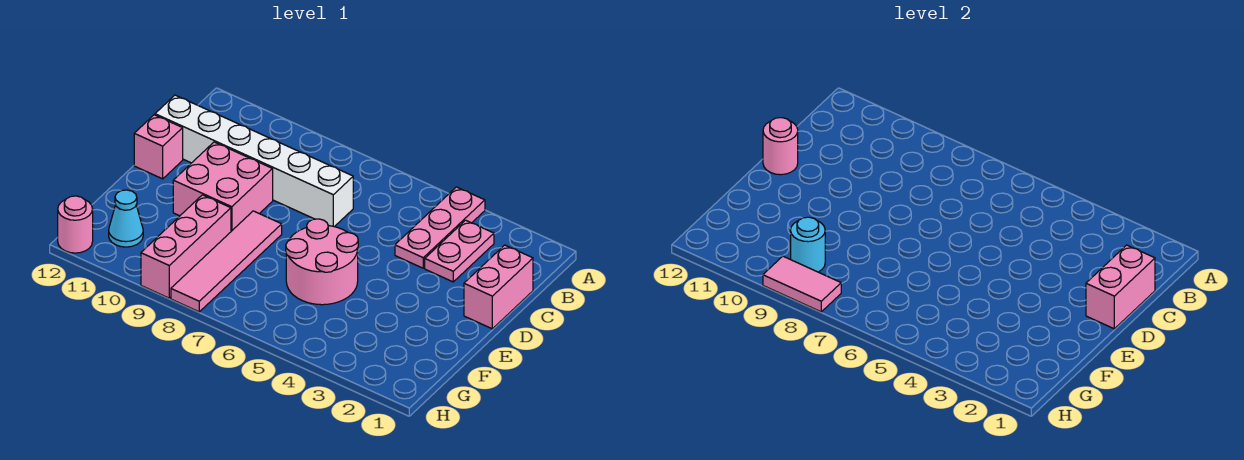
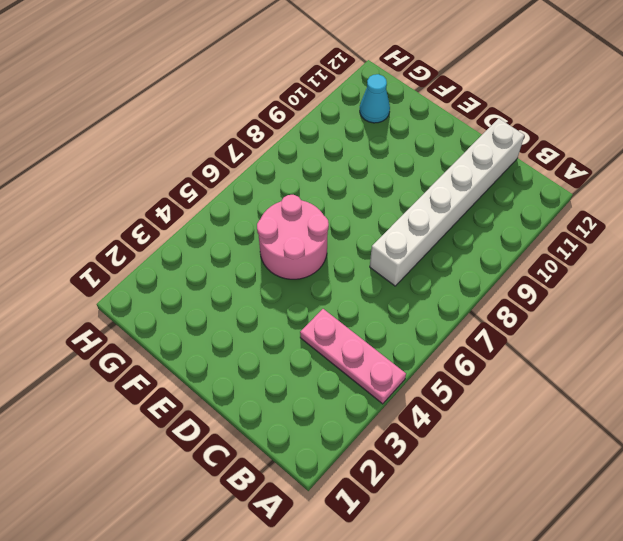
none -> pink 1x2 plate [425,220,494,282]
none -> pink 1x2 brick [464,245,533,329]
none -> pink 2x2 brick [173,142,273,231]

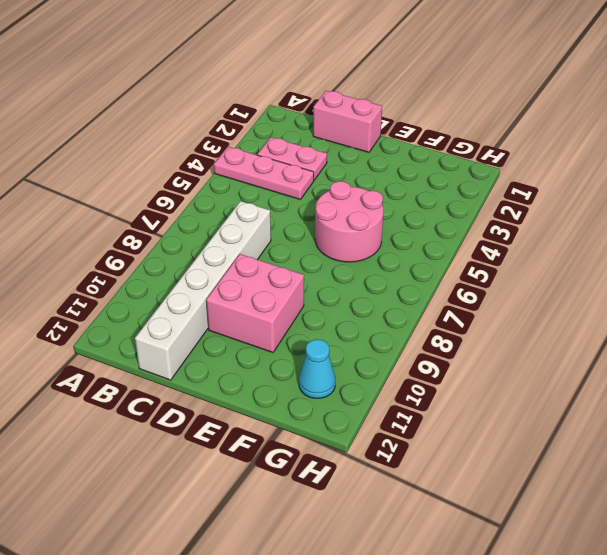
none -> pink 1x1 brick [134,115,183,179]
none -> pink 1x4 tile [171,211,282,312]
none -> pink 1x3 brick [141,195,231,298]

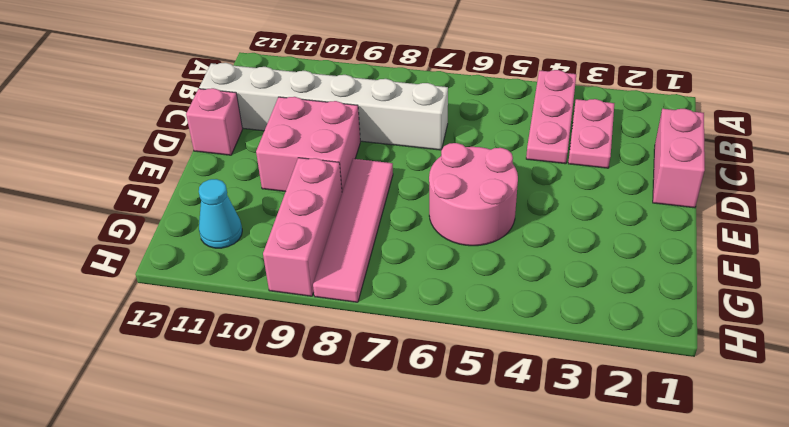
none -> pink 1x1 round brick [58,196,93,253]
none -> pink 1x2 brick [1086,245,1155,329]
none -> pink 1x1 round brick [763,118,798,175]

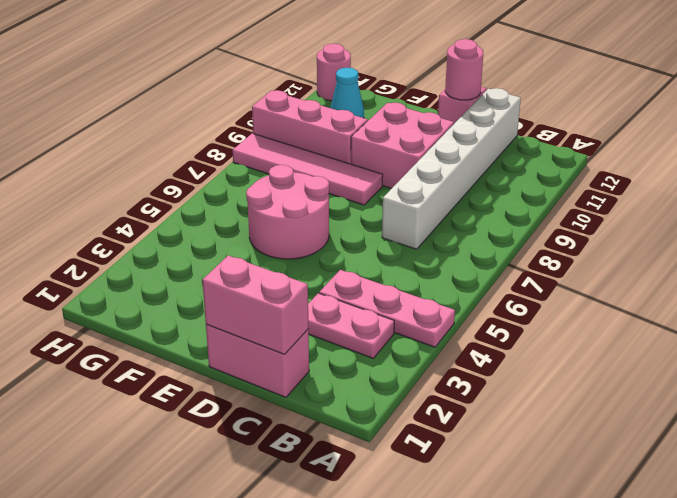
none -> cyan 1x1 round brick [791,217,825,272]
none -> pink 1x2 tile [763,256,841,312]

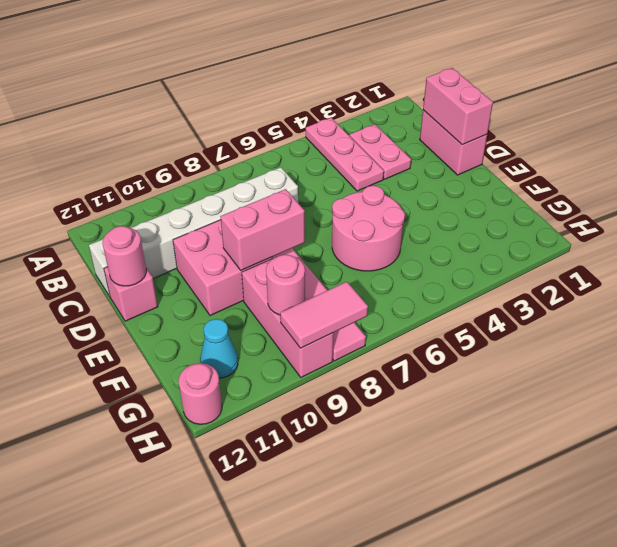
pink 1x2 brick [220,189,305,270] -> none
pink 1x1 round brick [266,255,305,315] -> cyan 1x1 round brick [791,217,825,272]

